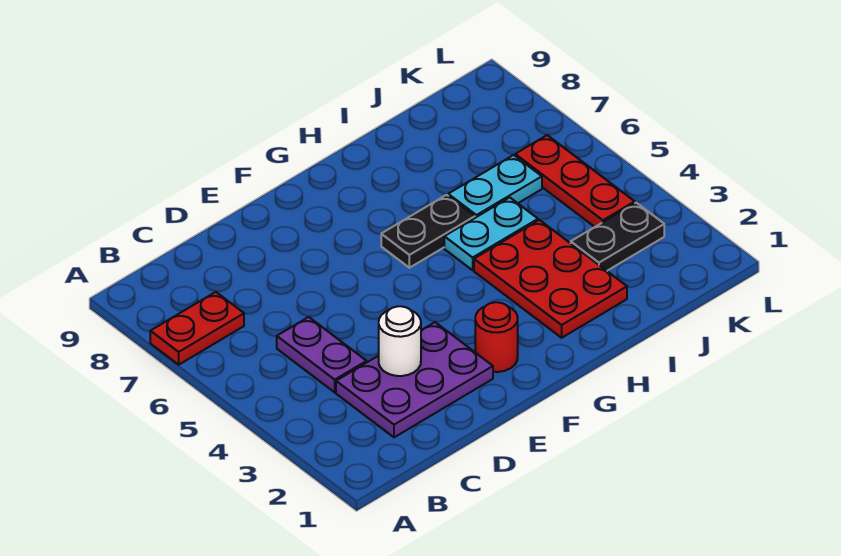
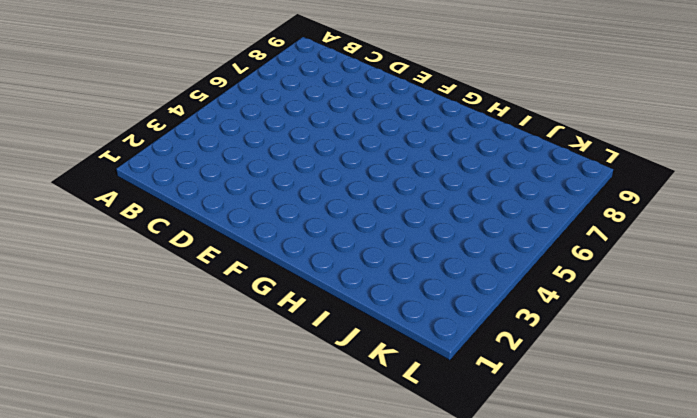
none -> red 1x2 plate [150,292,244,365]
none -> purple 2x3 plate [336,322,493,437]

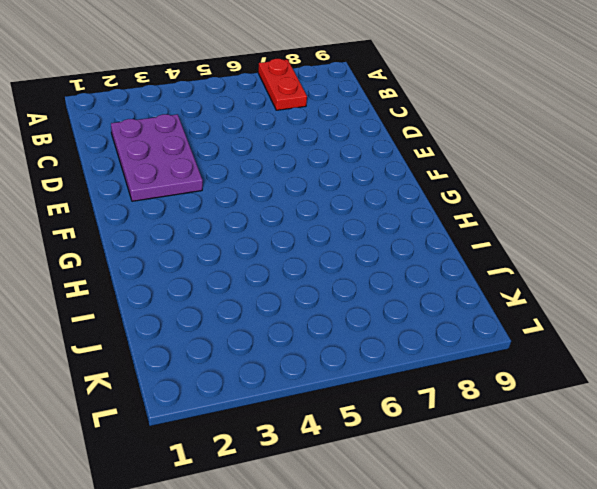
none -> purple 1x2 plate [277,317,367,392]
none -> red 1x1 round brick [475,302,518,372]

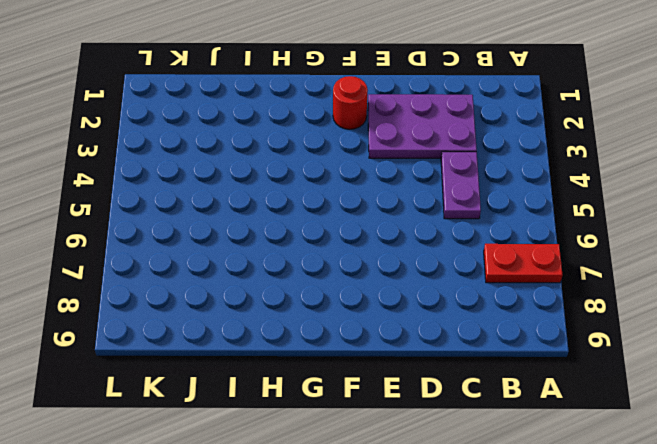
none -> black 1x2 plate [381,195,475,268]
none -> red 2x3 plate [474,220,627,338]

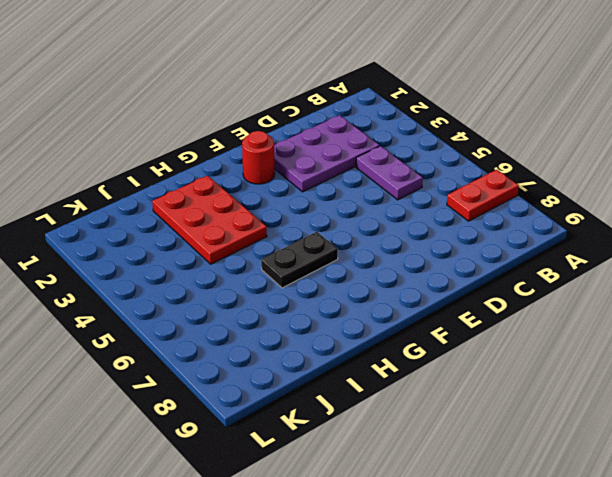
none -> cyan 1x2 plate [444,198,538,270]
none -> cyan 1x2 plate [448,155,542,218]

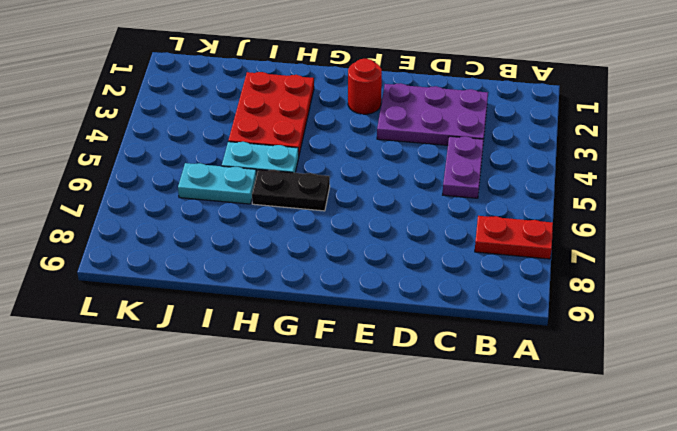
none -> black 1x2 plate [571,203,664,271]
none -> red 1x3 plate [515,135,635,227]

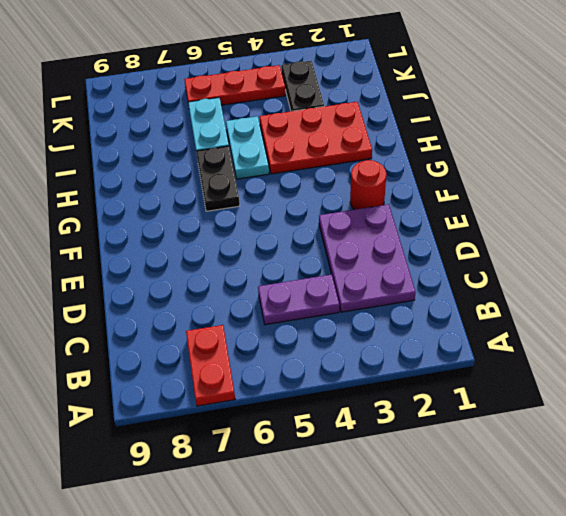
none -> white 1x1 round brick [379,306,421,376]

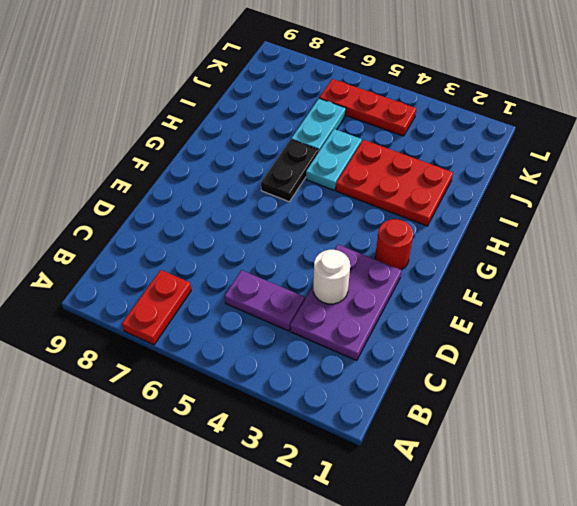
none -> black 1x2 plate [571,203,664,271]

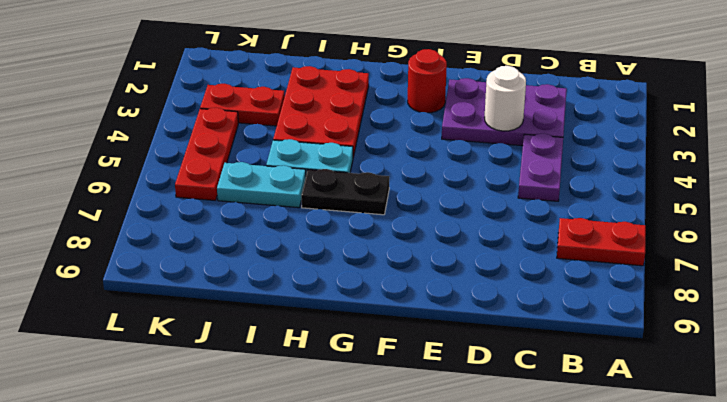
red 1x2 plate [200,84,285,126] -> black 1x2 plate [571,203,664,271]

